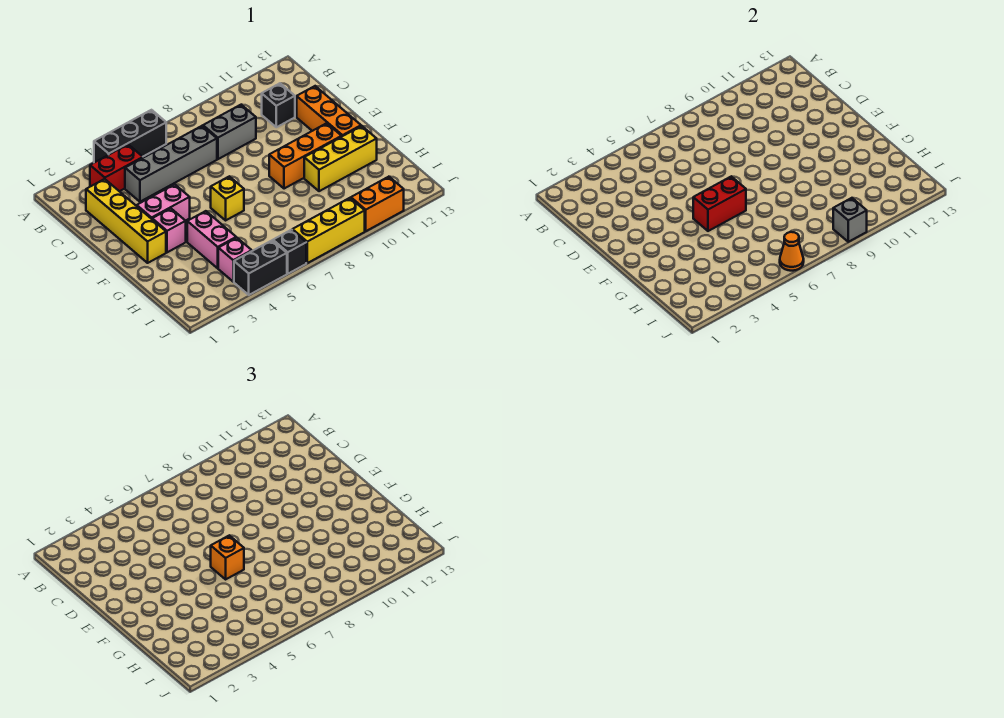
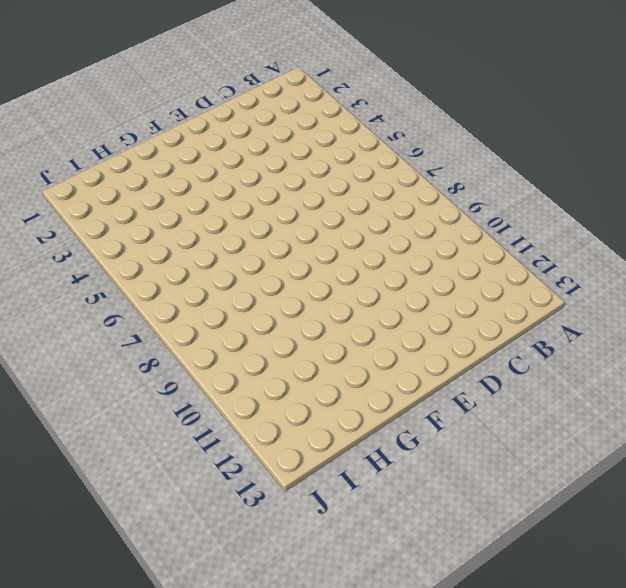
none -> black 1x3 brick [94,110,166,163]
none -> red 1x2 brick [90,145,143,191]
none -> yellow 1x4 brick [86,179,166,263]

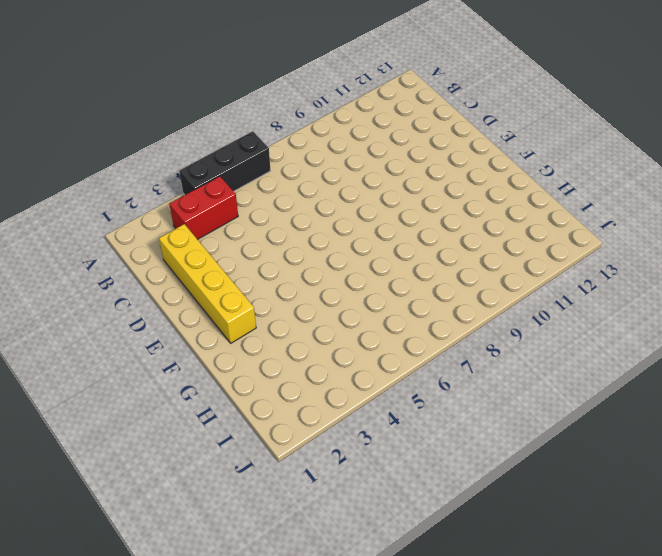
none -> grey 1x4 brick [125,126,217,202]
none -> grey 1x2 brick [203,105,256,159]
none -> black 1x1 brick [262,83,295,127]

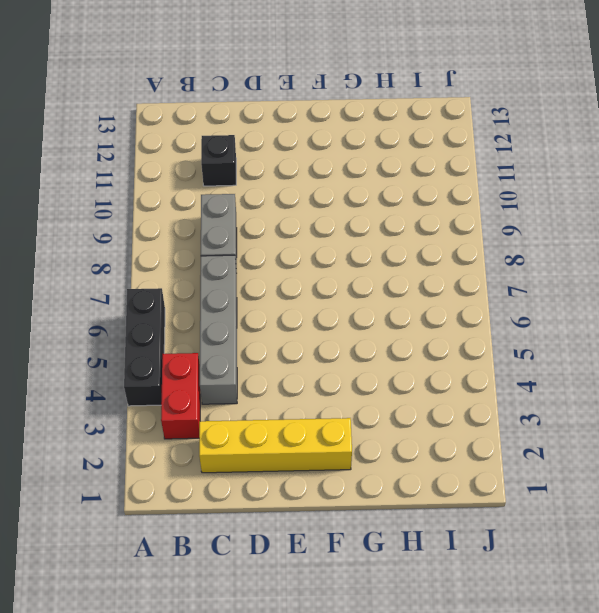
none -> orange 1x3 brick [297,86,361,136]
none -> pink 1x2 brick [137,184,190,221]
none -> pink 1x1 brick [152,208,186,252]

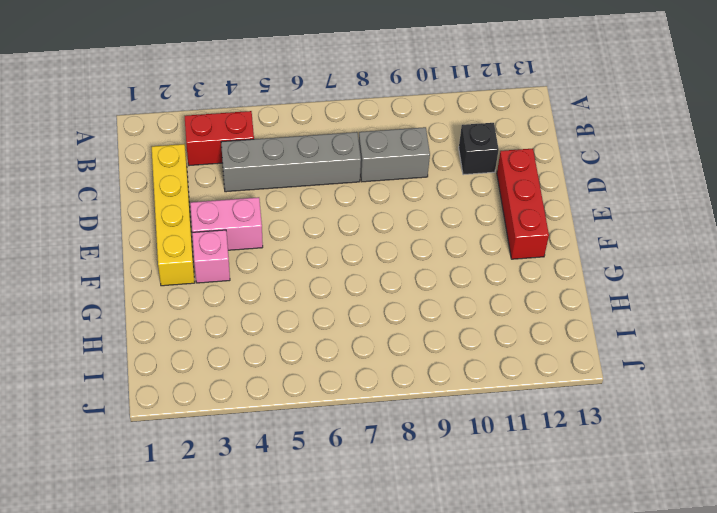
red 1x3 brick [497,149,549,259] -> orange 1x3 brick [297,86,361,136]
none -> black 1x3 brick [94,110,166,163]
none -> yellow 1x1 brick [211,176,244,220]
none -> orange 1x3 brick [269,123,342,189]

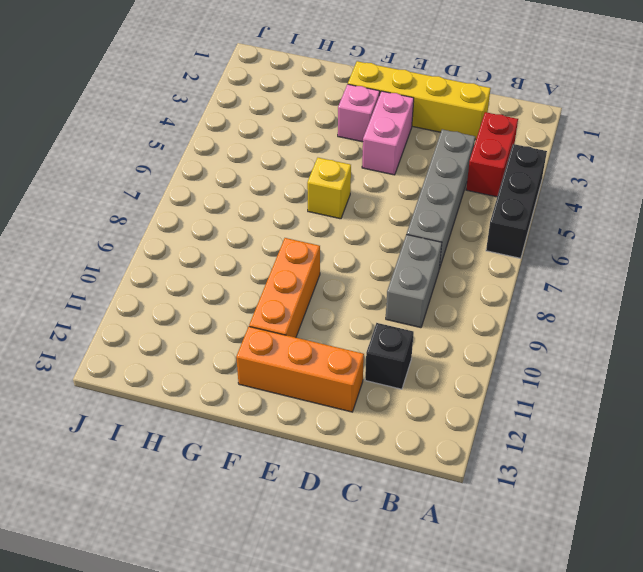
none -> pink 1x2 brick [187,211,236,268]
none -> yellow 1x3 brick [304,126,377,191]
none -> pink 1x1 brick [218,238,252,282]

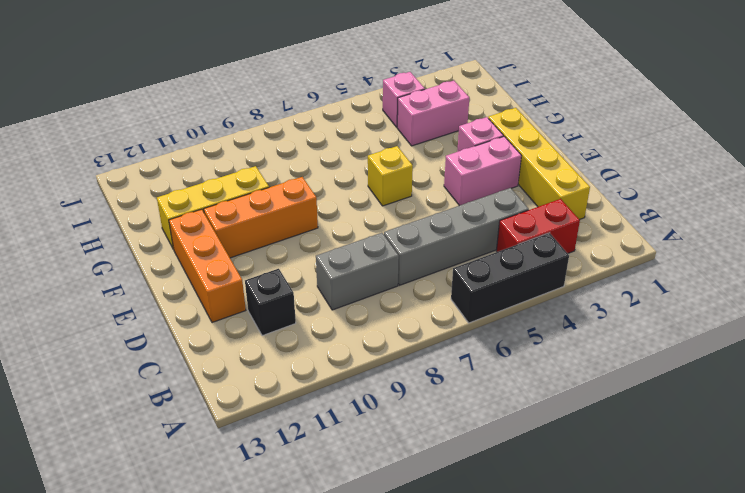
pink 1x2 brick [397,81,469,146] -> pink 1x2 brick turned to [187,211,236,268]
none -> black 1x2 brick [234,241,287,295]
none -> black 1x1 brick [273,230,306,274]
none -> yellow 1x3 brick [292,198,365,263]

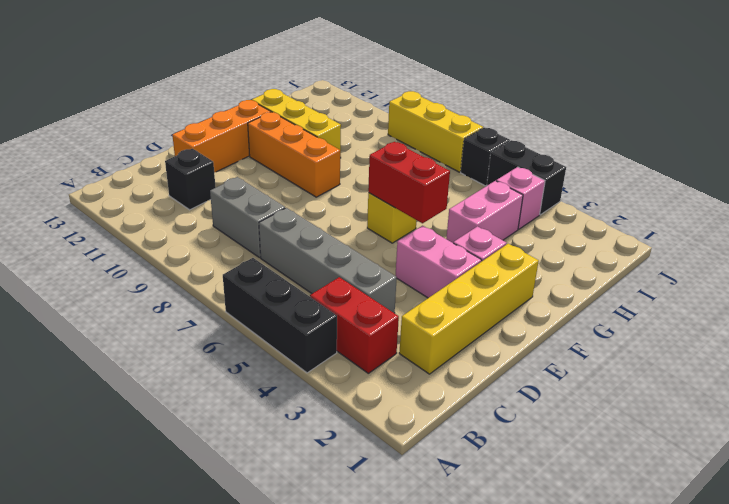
none -> orange 1x2 brick [351,177,404,231]
none -> orange 1x1 cone [780,232,804,271]
none -> grey 1x1 brick [833,198,867,242]

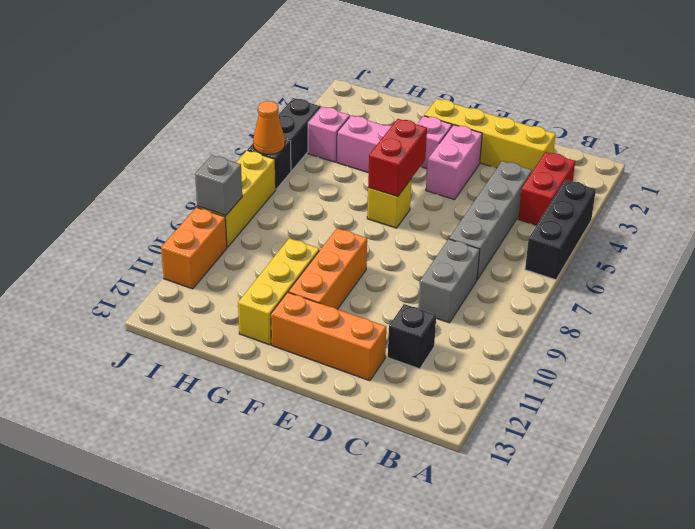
none -> orange 1x1 brick [211,535,244,579]

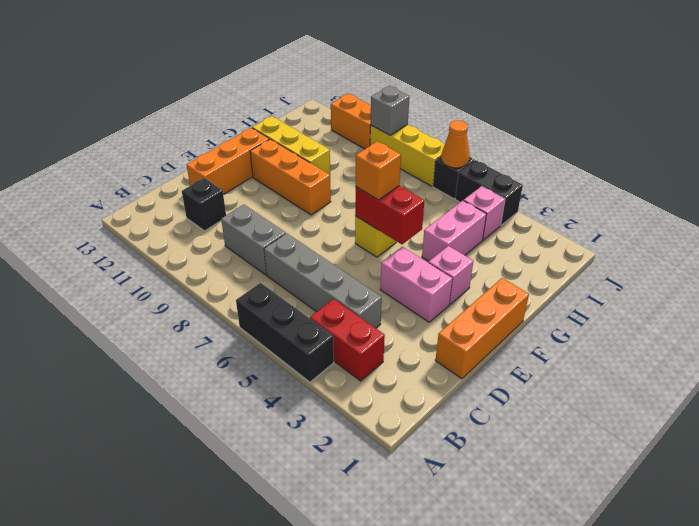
orange 1x3 brick [435,278,529,379] -> none
none -> yellow 1x4 brick [86,179,166,263]

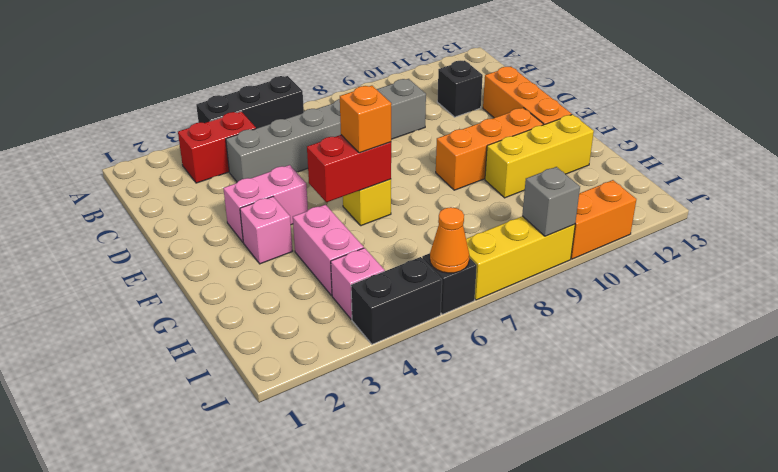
none -> yellow 1x4 brick [86,179,166,263]

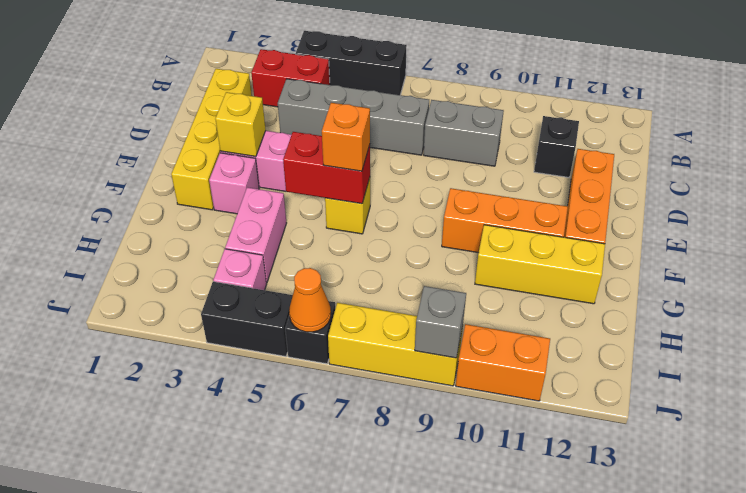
yellow 1x1 brick [215,92,266,157] -> none

